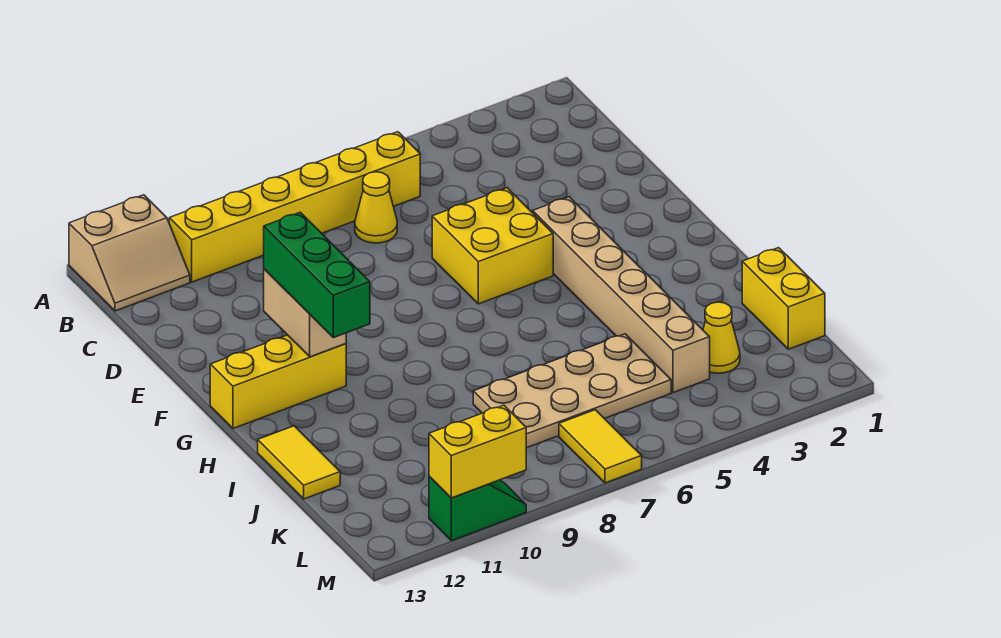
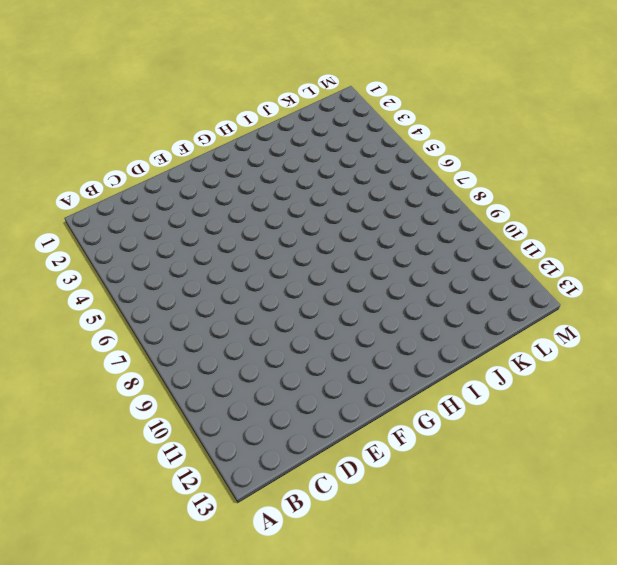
none -> tan 2x2 slope [69,195,190,311]
none -> yellow 1x6 brick [169,132,420,282]
none -> yellow 1x1 cone [355,172,397,243]

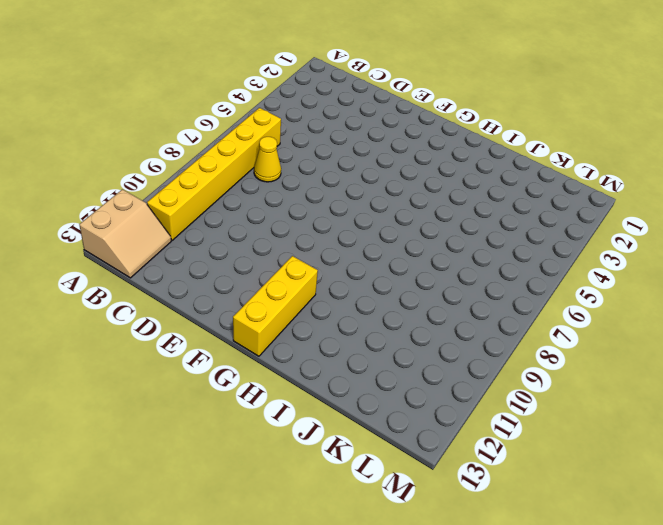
none -> yellow 2x2 brick [432,188,553,304]
none -> tan 1x6 brick [533,197,710,393]
none -> yellow 1x2 tile [258,426,340,499]

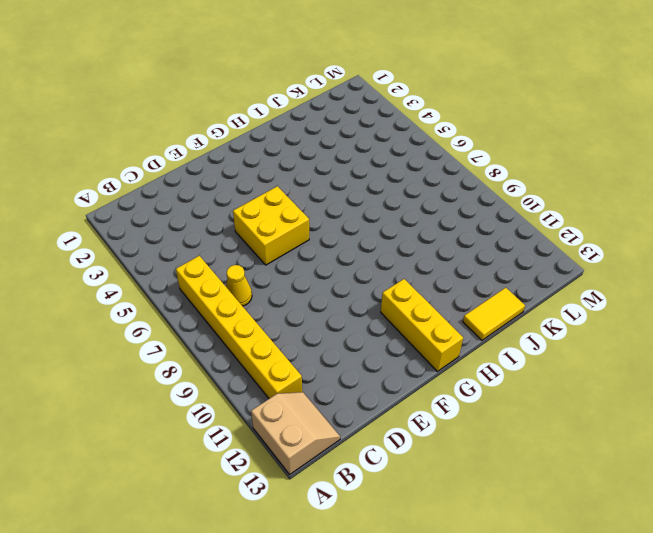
none -> tan 1x6 brick [533,197,710,393]
none -> yellow 1x2 brick [742,248,825,349]
none -> tan 2x4 plate [473,334,671,448]

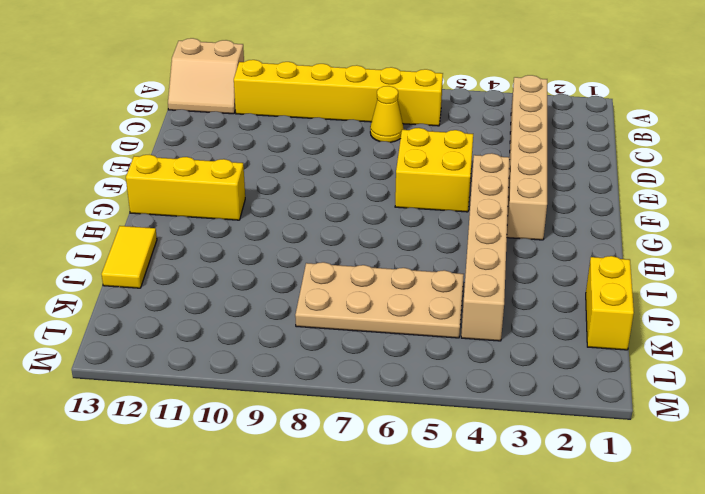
tan 1x6 brick [507,75,547,240] -> none
none -> yellow 1x1 cone [703,302,740,373]
none -> yellow 1x2 tile [559,410,642,483]
none -> green 1x2 slope [429,476,526,541]

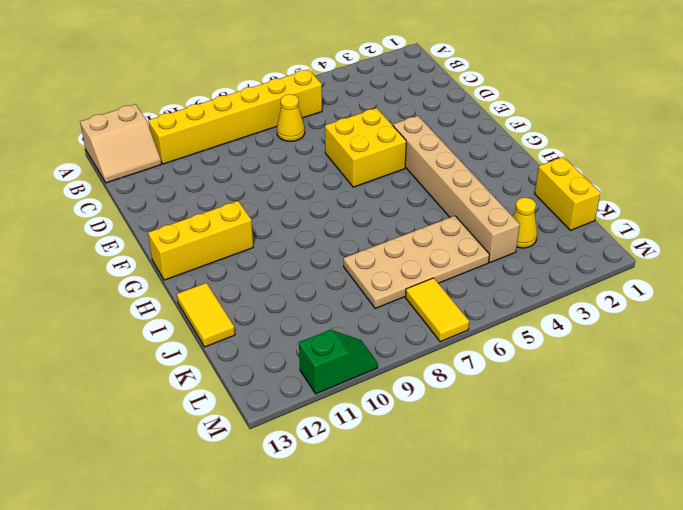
none -> tan 1x2 brick [264,269,346,357]
none -> yellow 1x2 brick [429,405,526,498]
none -> green 1x3 brick [264,212,370,338]

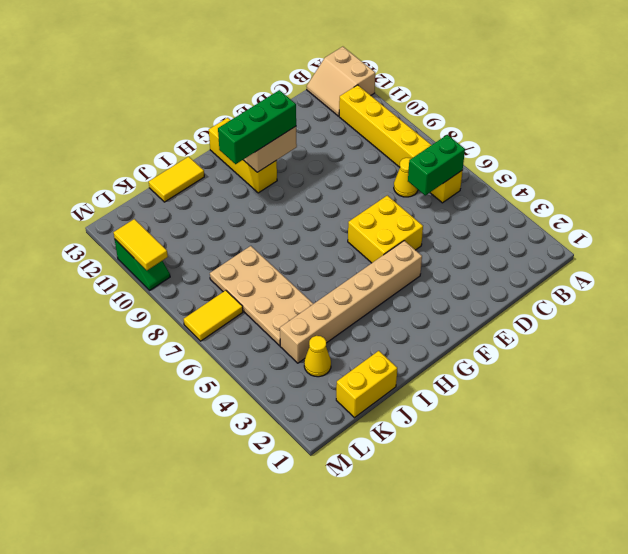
green 1x2 brick [408,135,465,195] -> none
yellow 1x2 tile [114,219,168,270] -> yellow 1x2 brick [429,405,526,498]

